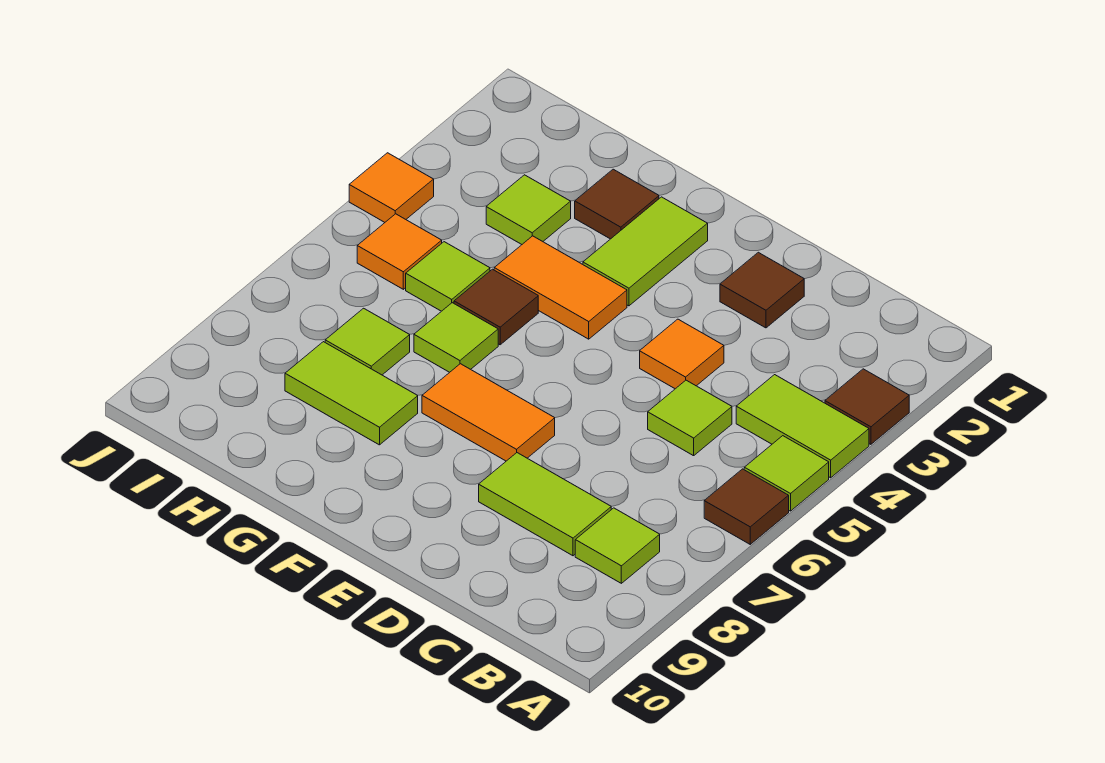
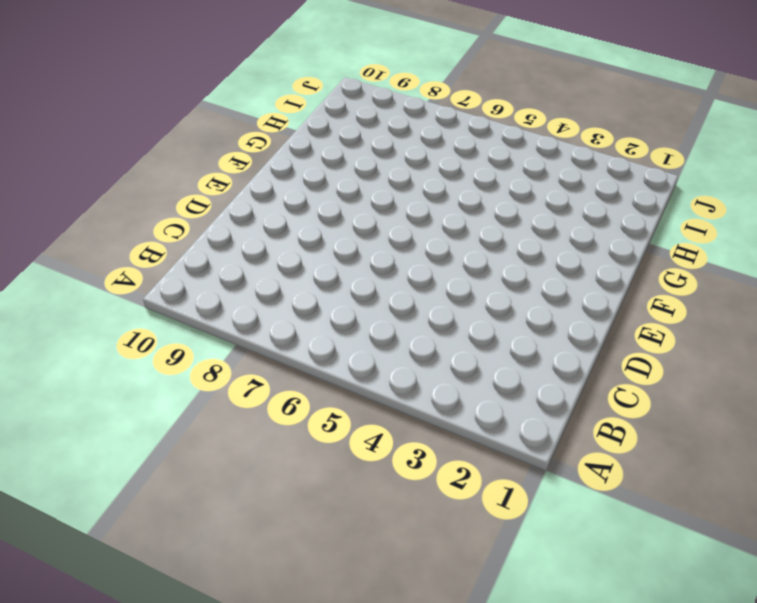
none -> brown 1x1 tile [825,369,909,444]
none -> lime 1x2 tile [736,375,869,478]
none -> lime 1x1 tile [744,436,829,511]

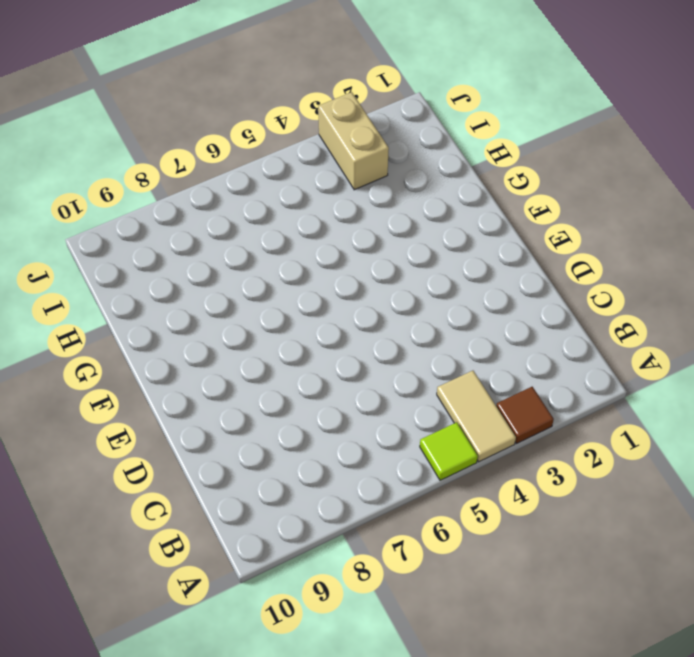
tan 1x2 tile [437,371,516,462] -> lime 1x2 tile [736,375,869,478]
tan 1x2 brick [318,92,389,190] -> none
none -> brown 1x1 tile [704,469,789,544]
none -> lime 1x1 tile [575,508,660,583]
none -> lime 1x1 tile [648,380,732,456]

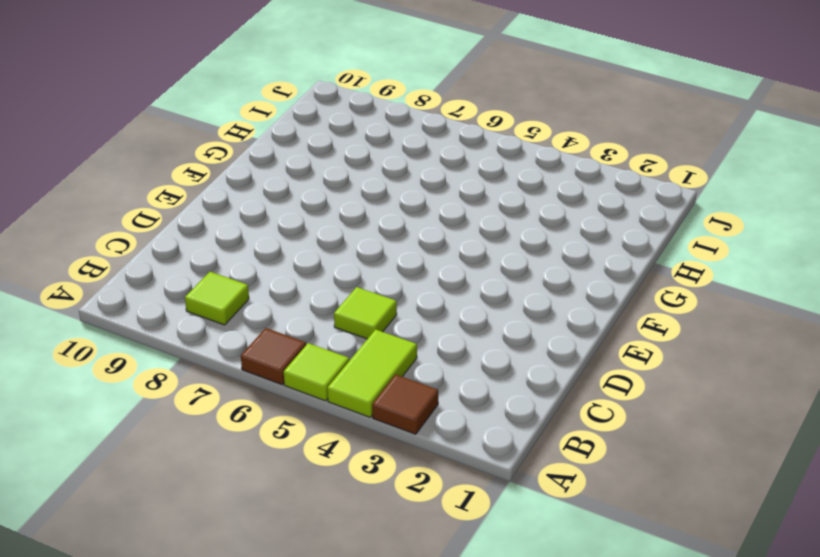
none -> lime 1x2 tile [479,453,611,556]
none -> brown 1x1 tile [720,252,804,328]
none -> orange 1x1 tile [640,319,724,389]

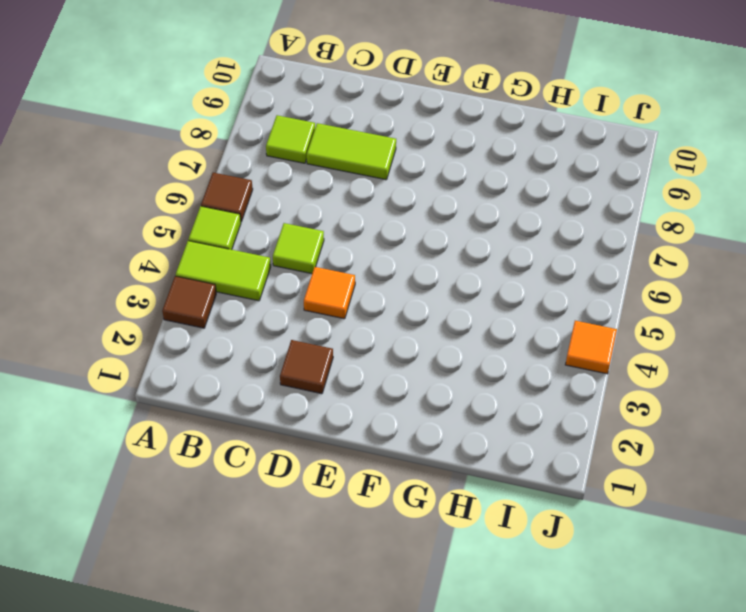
none -> orange 1x2 tile [422,364,555,461]
none -> lime 1x2 tile [583,197,708,306]
none -> orange 1x2 tile [494,236,627,339]

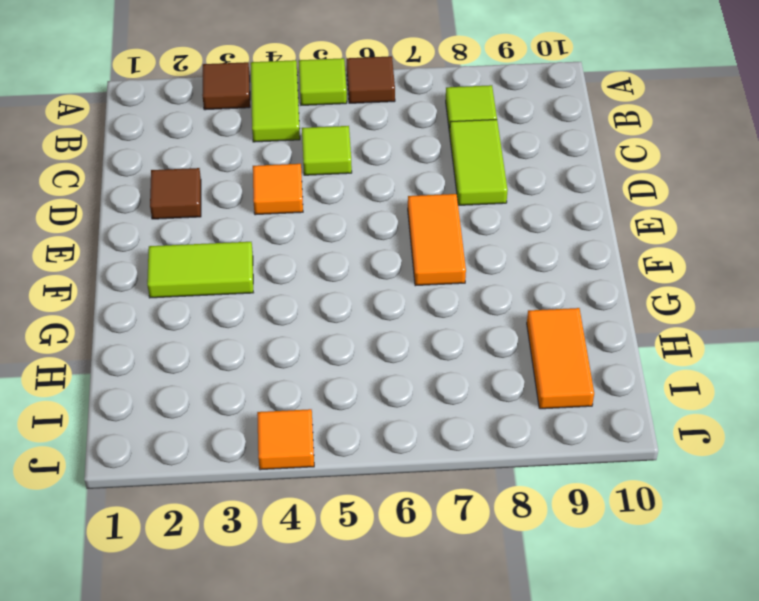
orange 1x2 tile [527,308,594,409] -> orange 1x2 tile moved to [494,236,627,339]
none -> brown 1x1 tile [575,169,659,239]
none -> brown 1x1 tile [454,269,538,345]
none -> lime 1x1 tile [414,303,498,372]

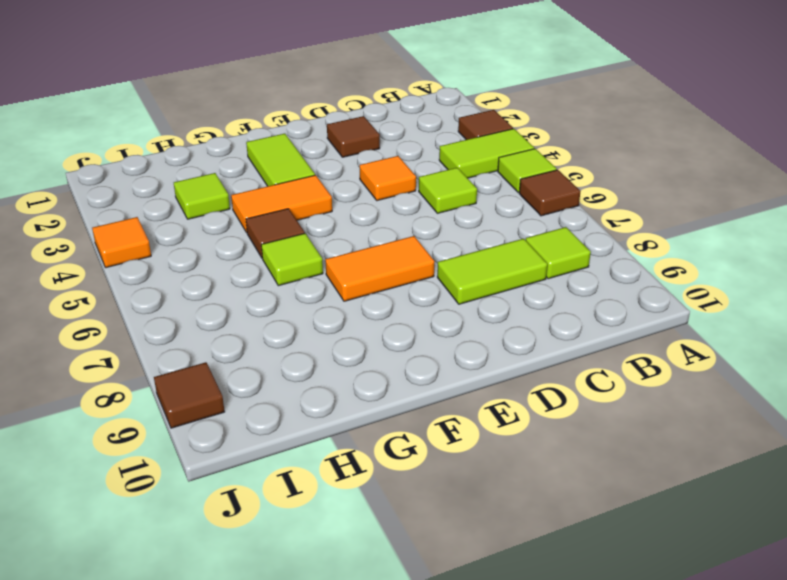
brown 1x1 tile [154,362,225,428] -> brown 1x1 tile moved to [575,169,659,239]
none -> lime 1x2 tile [285,342,418,445]
none -> lime 1x1 tile [406,242,490,311]
none -> lime 1x1 tile [325,308,410,375]

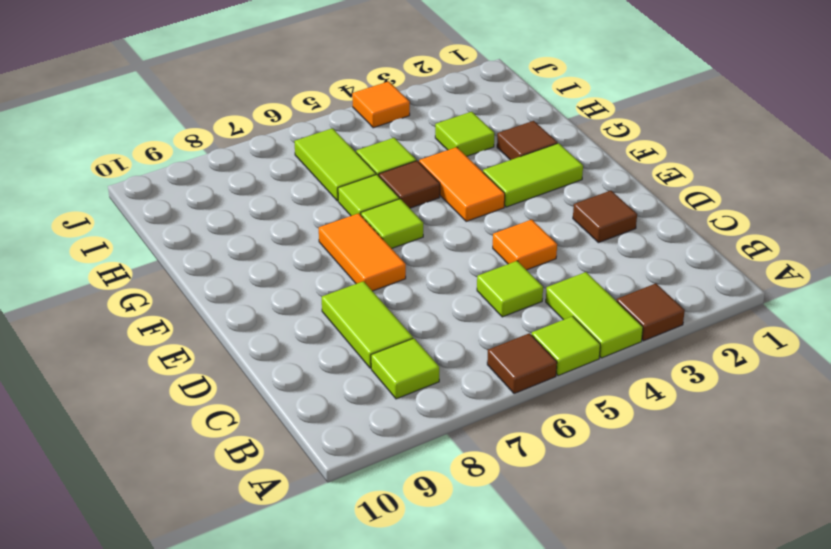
lime 1x1 tile [361,199,423,249] -> lime 1x1 tile moved to [325,308,410,375]
lime 1x2 tile [294,128,376,201] -> lime 1x2 tile moved to [285,342,418,445]
none -> orange 1x1 tile [357,214,442,289]

